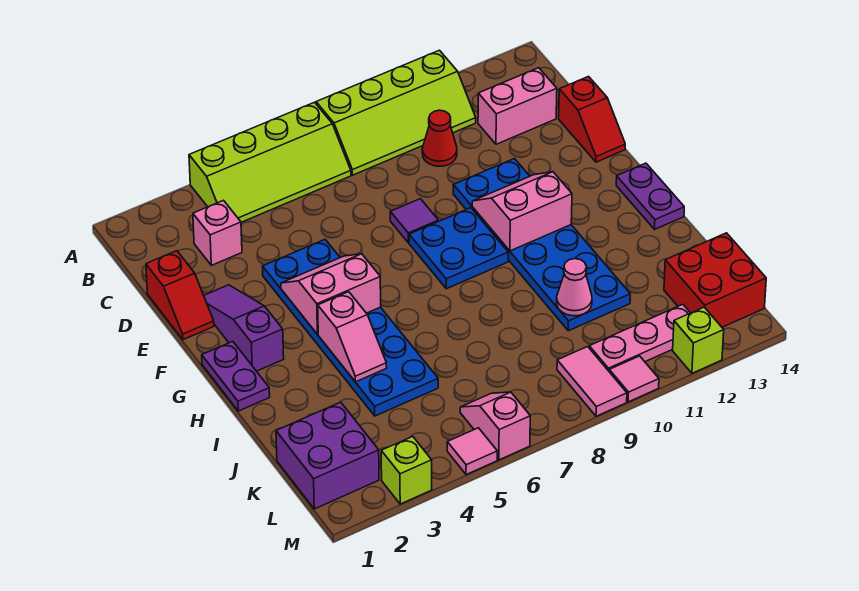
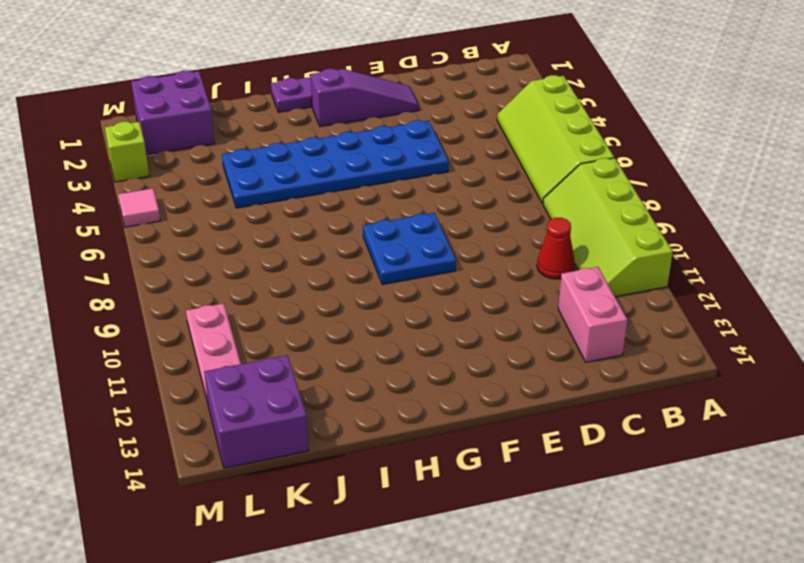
purple 2x2 brick [204,355,309,468] -> red 2x2 brick [664,233,766,327]
none -> pink 1x1 brick [193,200,242,265]
none -> red 1x2 slope [146,251,214,340]
none -> red 1x2 slope [559,77,625,162]

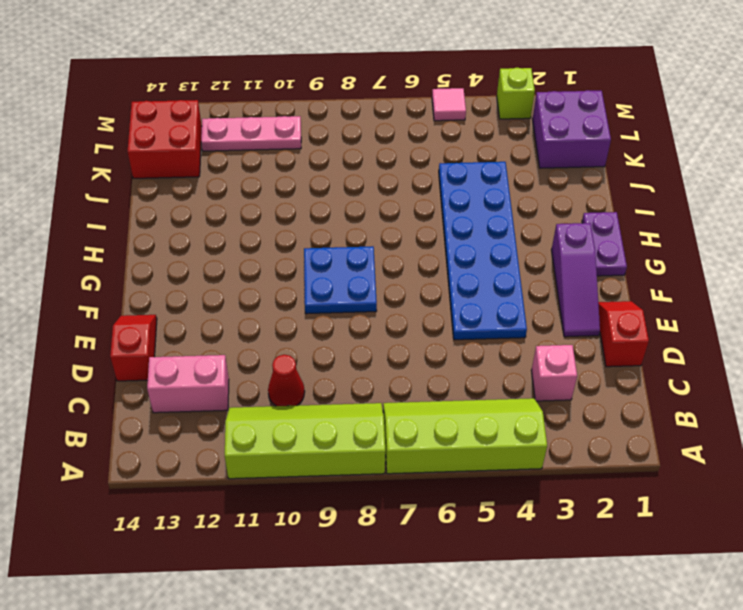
none -> purple 1x1 tile [390,199,438,243]
none -> blue 2x6 plate [453,159,630,331]
none -> purple 1x2 plate [616,163,684,229]

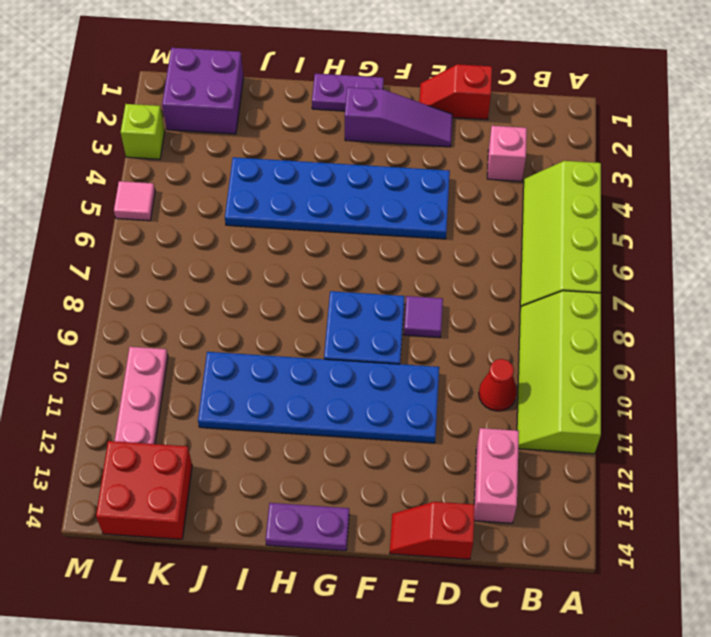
none -> pink 1x2 slope [460,392,530,460]
none -> pink 1x2 tile [557,347,627,416]
none -> pink 1x1 tile [609,356,659,402]

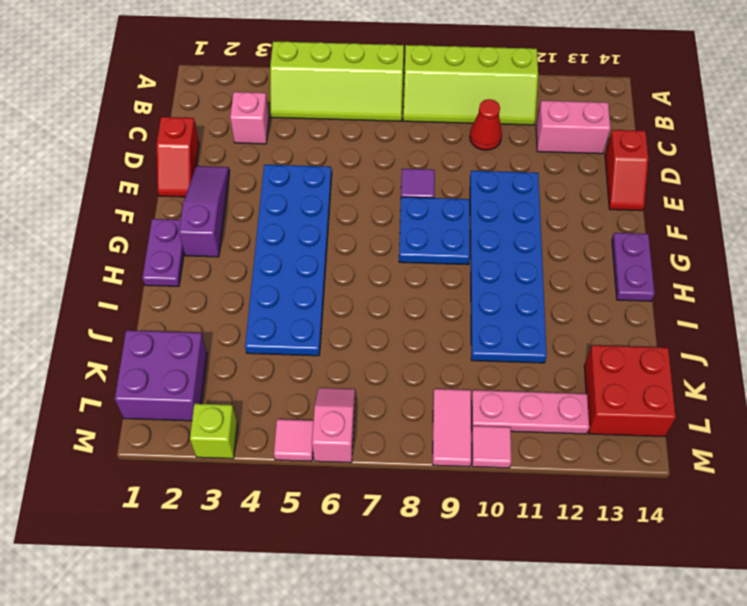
none -> lime 1x1 brick [673,307,724,373]
none -> pink 2x2 slope [281,254,381,334]
none -> pink 2x2 slope [472,172,572,251]

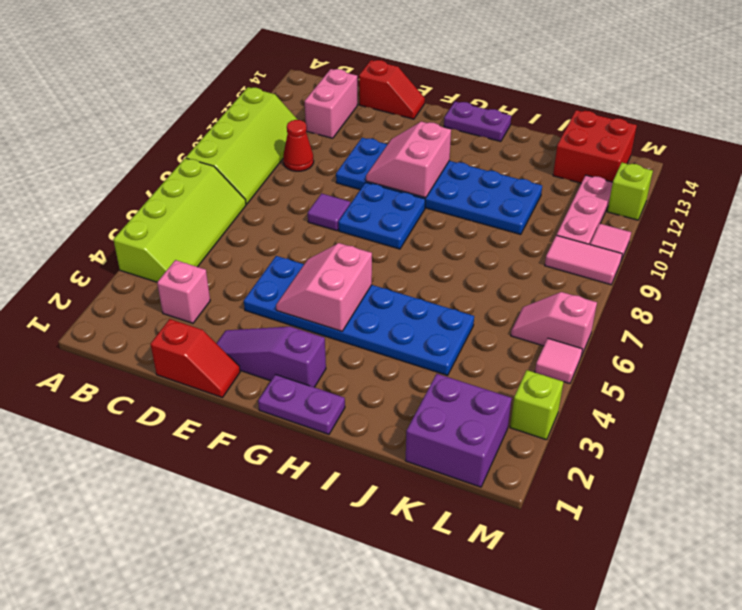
none -> pink 1x2 slope [318,292,387,382]
none -> pink 1x1 cone [557,259,592,316]

